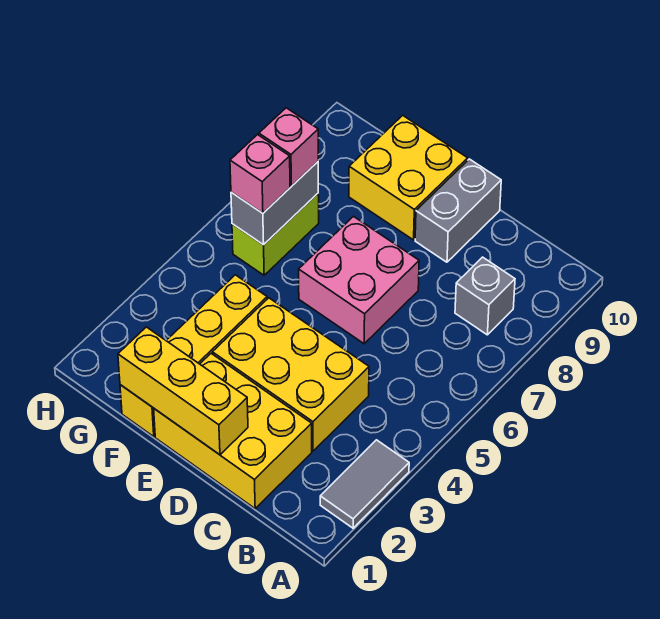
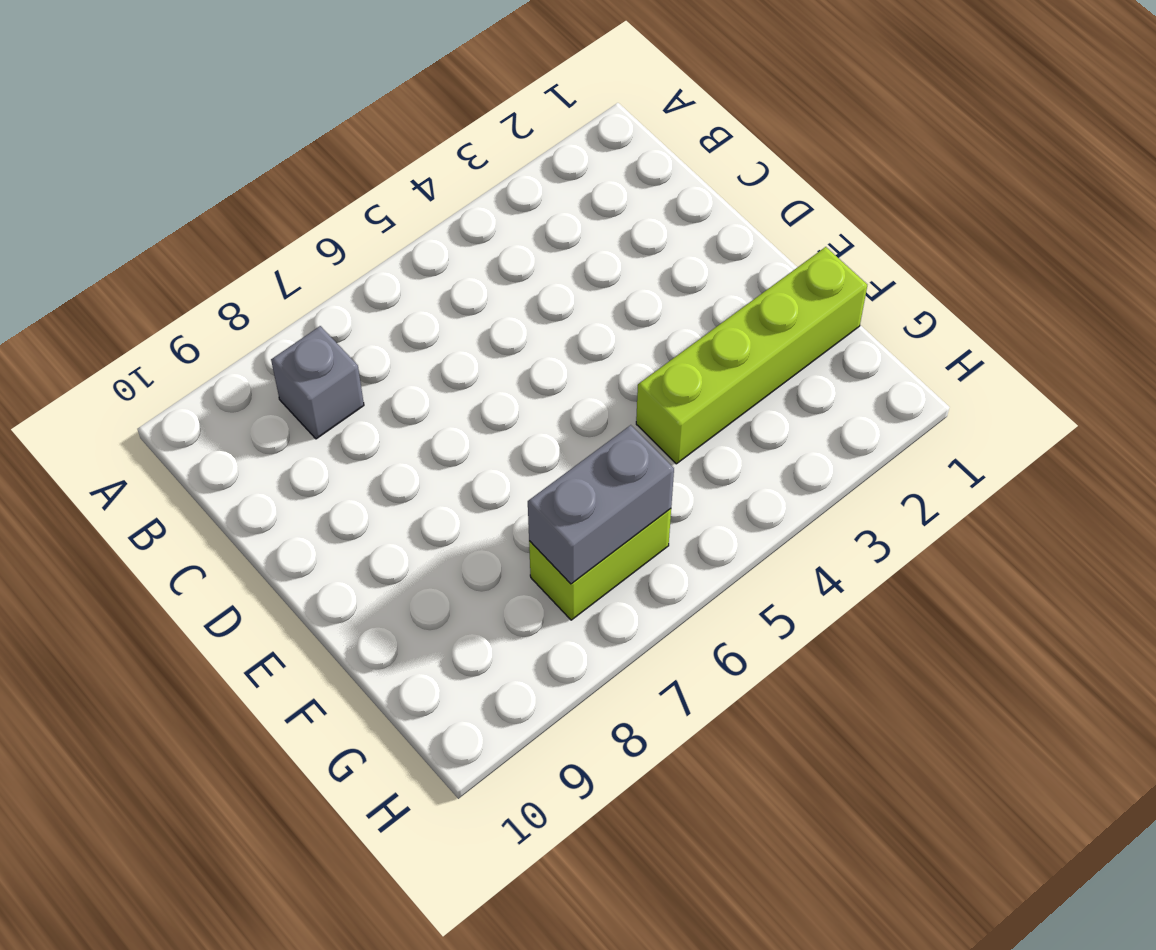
lime 1x4 brick [636,247,867,464] -> yellow 1x4 brick [120,275,267,437]
none -> grey 1x2 tile [320,440,409,528]
none -> yellow 2x3 brick [154,354,312,509]
none -> yellow 2x3 brick [212,298,369,451]

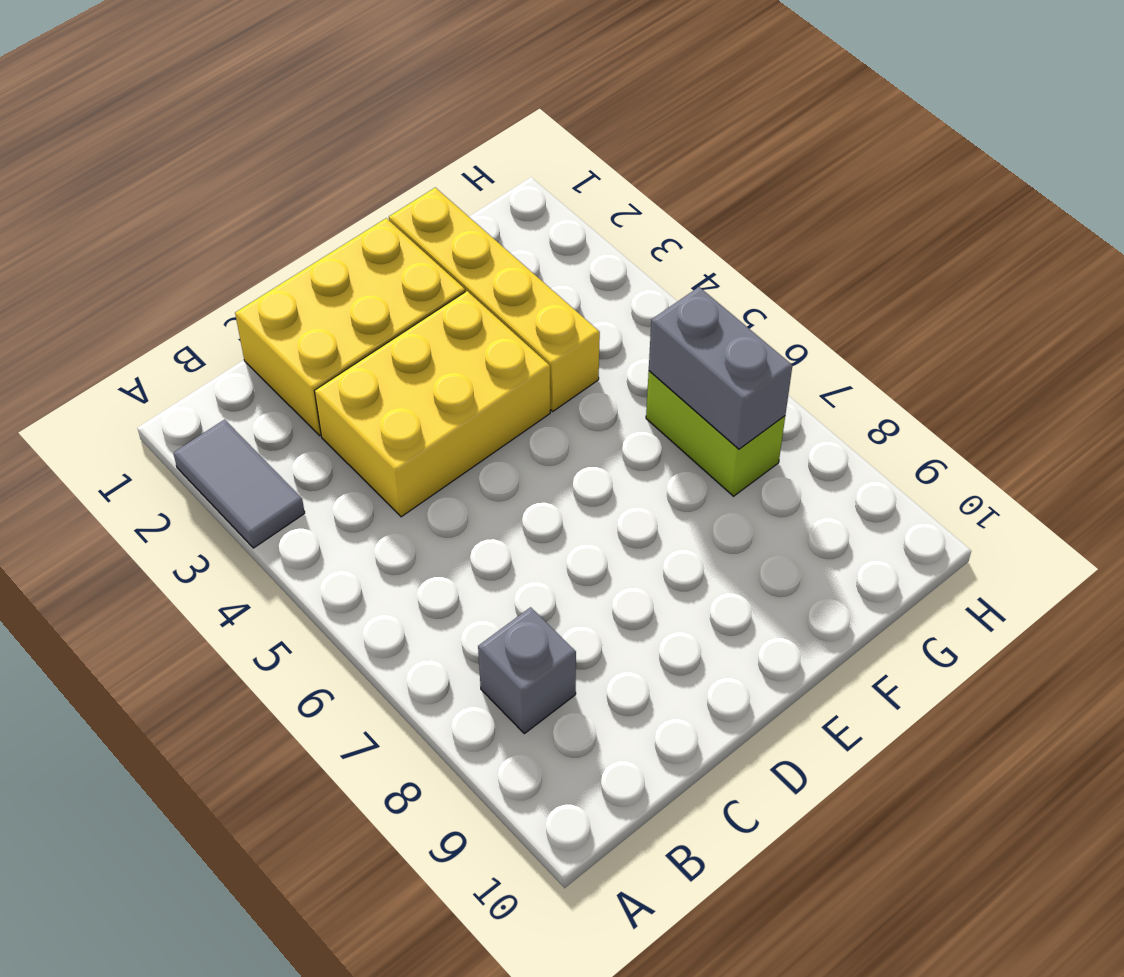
none -> pink 2x2 brick [299,217,419,344]
none -> grey 1x2 brick [415,159,501,262]
none -> yellow 2x2 brick [349,115,468,240]

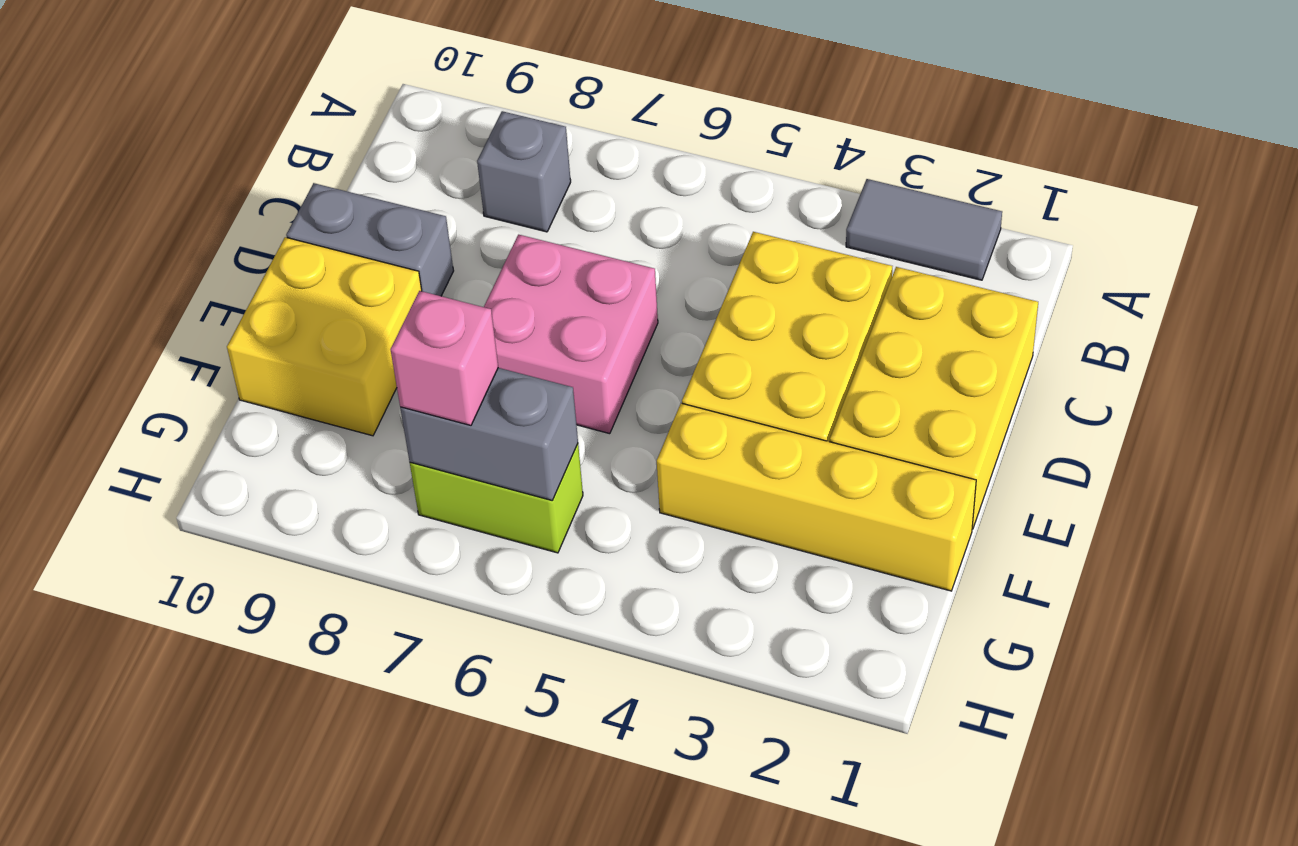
none -> yellow 1x3 brick [118,327,248,455]
none -> pink 1x1 brick [230,135,290,213]

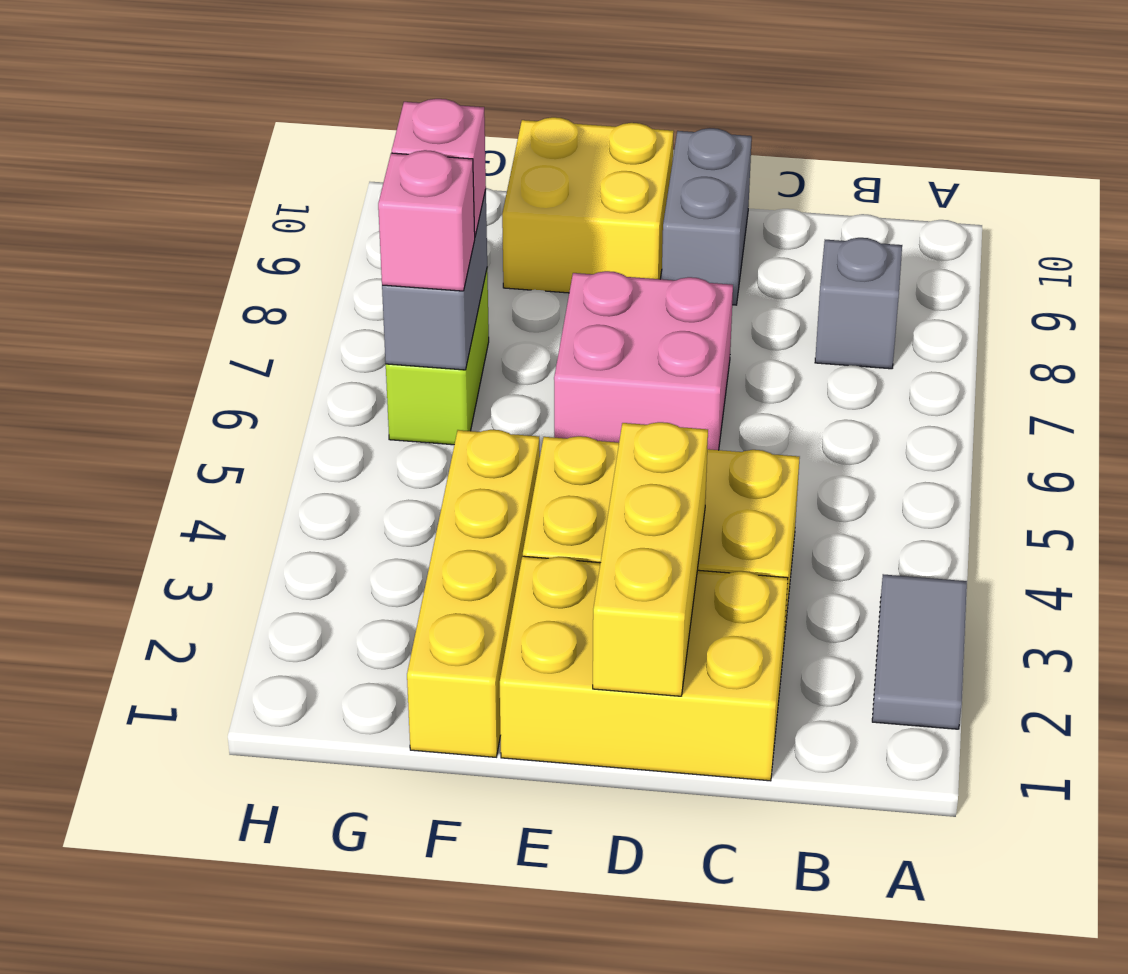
yellow 1x3 brick [593,422,708,696] -> yellow 1x3 brick turned to [118,327,248,455]

